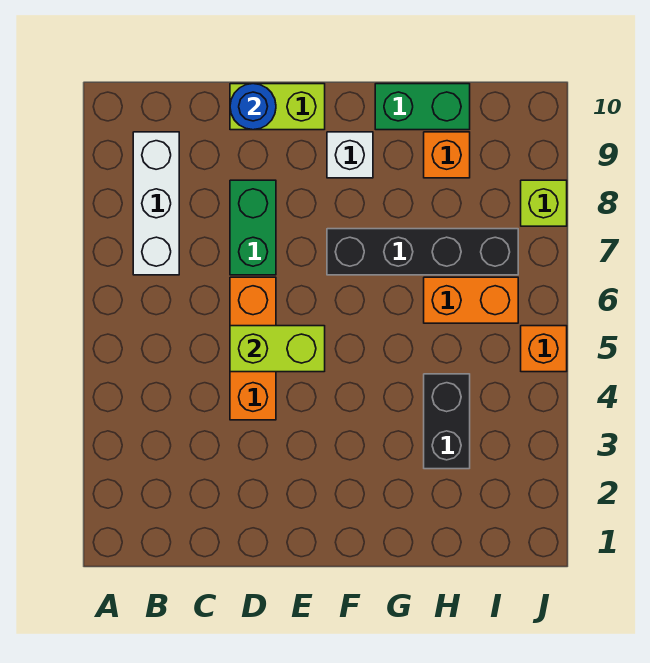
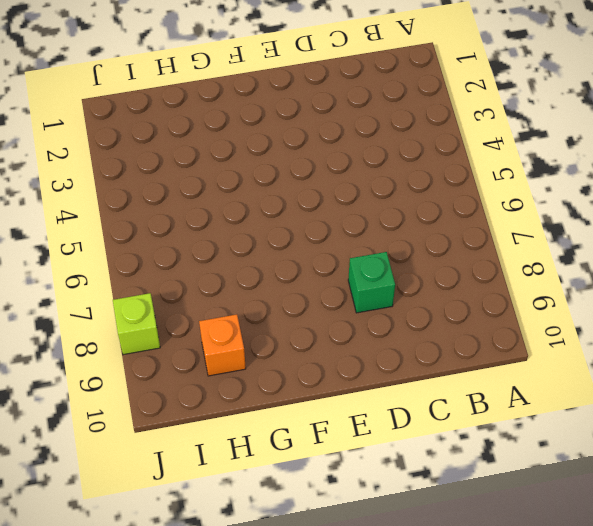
green 1x1 brick [348,252,395,313] -> green 1x2 brick [230,180,276,275]
none -> white 1x3 brick [133,132,179,275]
none -> orange 1x3 brick [230,277,276,420]
none -> lime 1x2 brick [230,84,325,130]

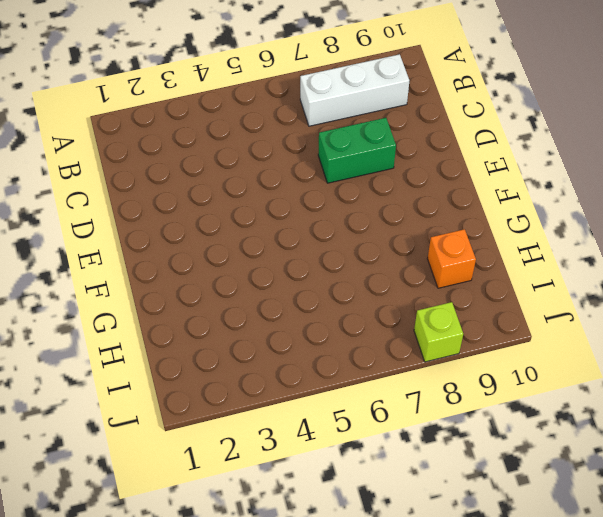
none -> orange 1x3 brick [230,277,276,420]
none -> lime 1x2 brick [230,84,325,130]
none -> black 1x4 brick [327,229,518,275]

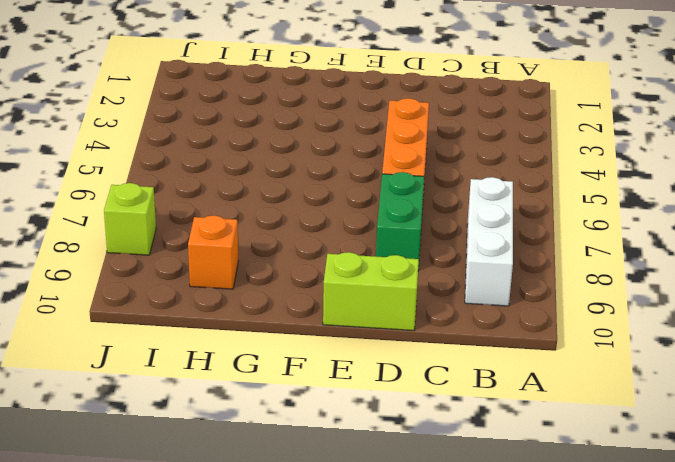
none -> black 1x4 brick [327,229,518,275]
none -> white 1x1 brick [327,132,373,178]
none -> green 1x2 brick [375,84,470,130]

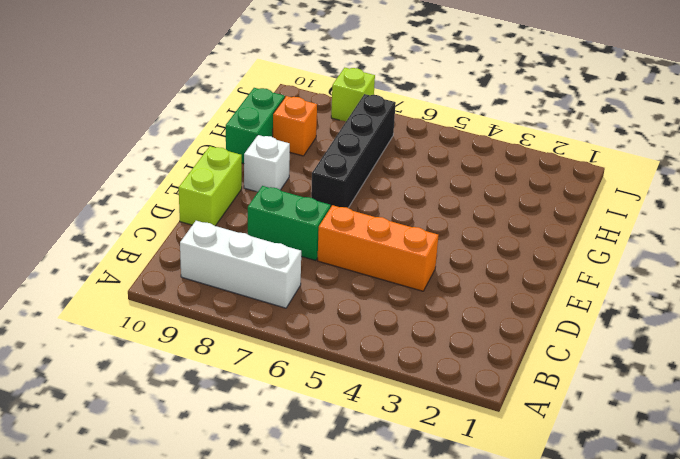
none -> black 1x2 brick [424,374,470,469]
none -> orange 1x2 brick [424,277,518,323]
none -> orange 1x1 brick [521,326,567,372]

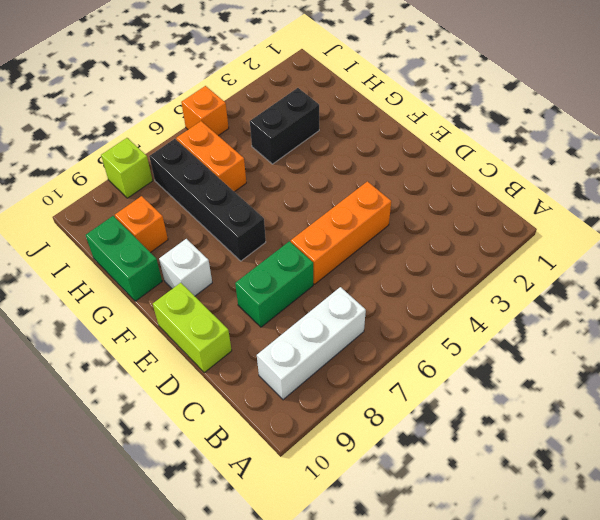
none -> lime 1x2 brick [230,326,325,372]
none -> blue 1x1 round brick [230,84,276,130]

